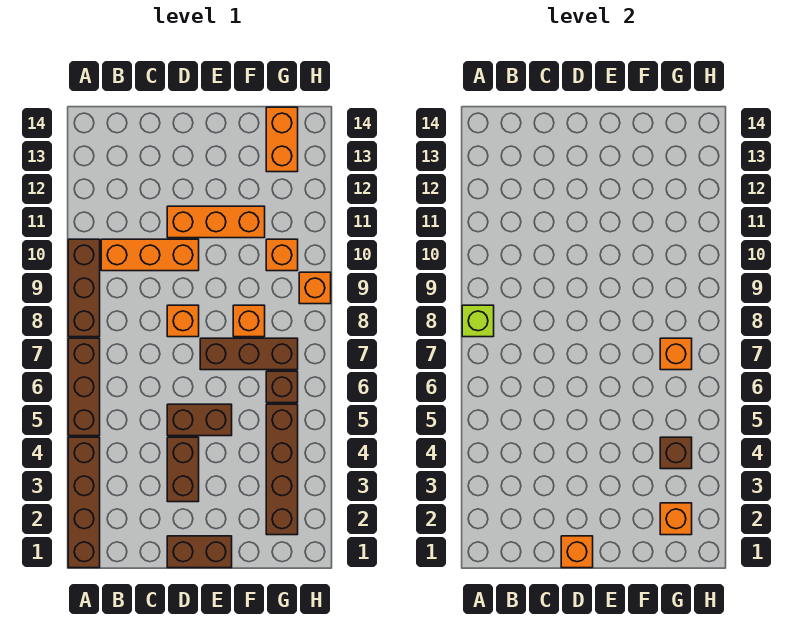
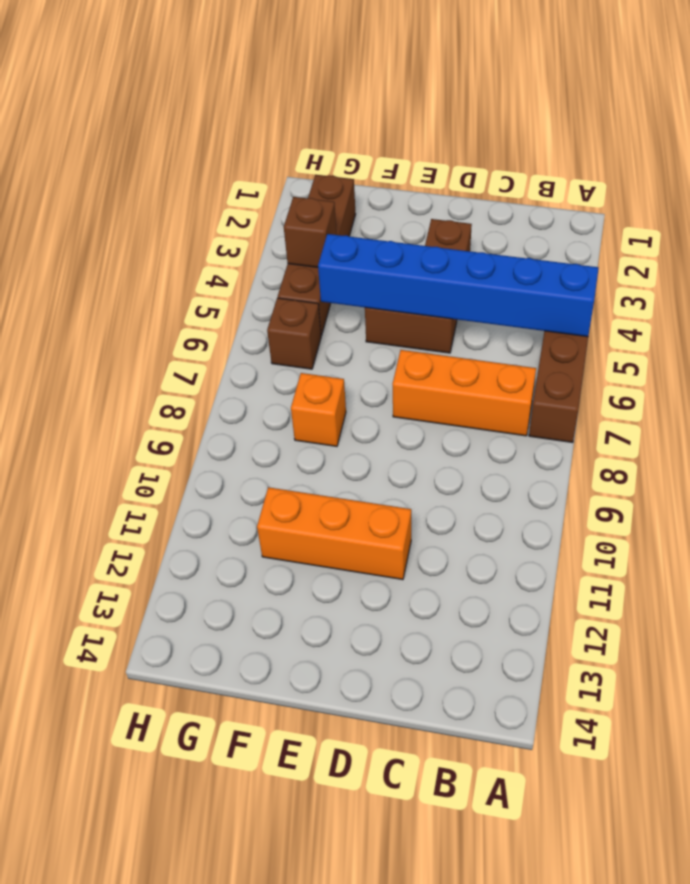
blue 1x6 brick [318,234,599,337] -> none
orange 1x3 brick [393,350,536,436] -> orange 1x3 brick moved to [101,239,199,271]
none -> brown 1x4 brick [68,437,100,568]
none -> brown 1x3 brick [68,239,100,337]
none -> brown 1x2 brick [167,536,232,568]

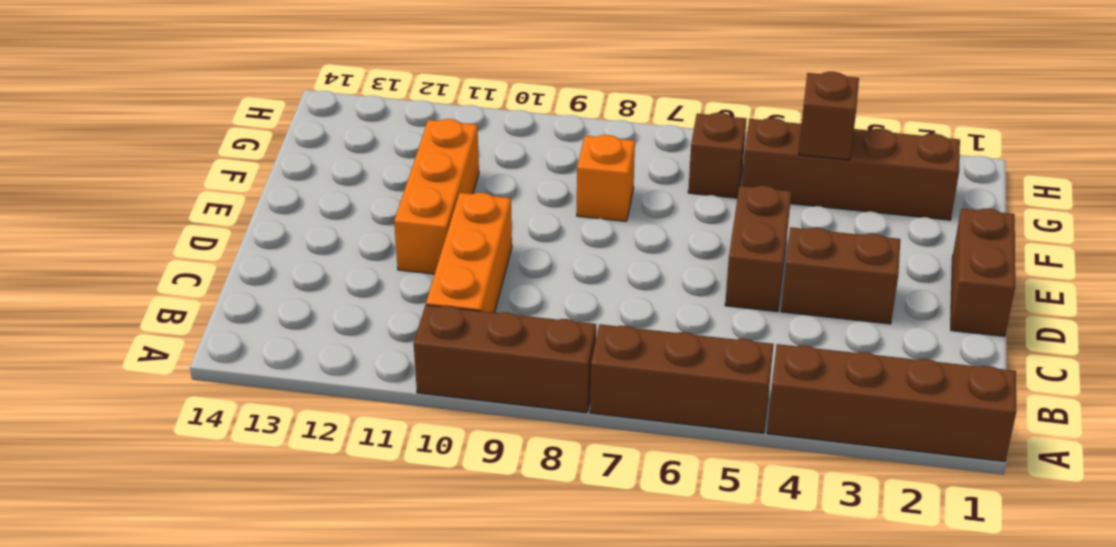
none -> orange 1x1 brick [167,305,199,337]
none -> brown 1x3 brick [200,338,298,370]
none -> orange 1x1 brick [266,239,298,271]

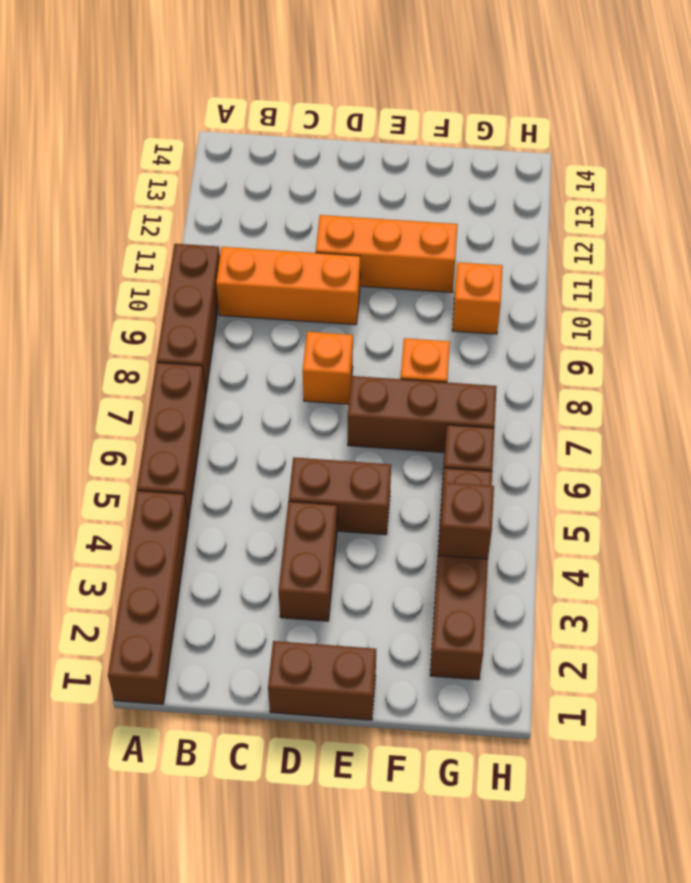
none -> orange 1x2 brick [266,107,298,172]
none -> orange 1x1 brick [299,272,331,304]
none -> lime 1x1 brick [462,305,494,337]

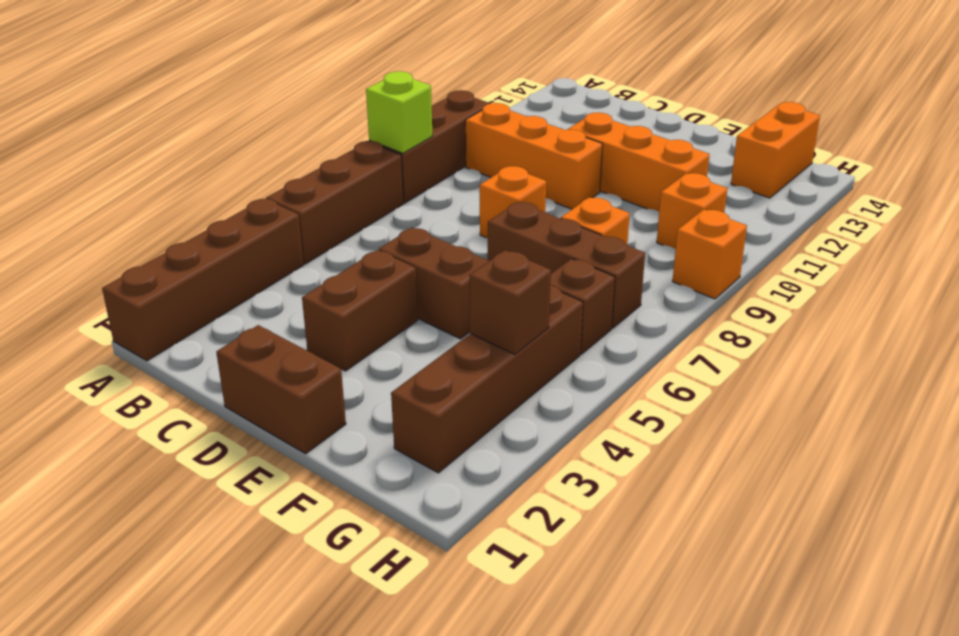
none -> orange 1x1 brick [561,536,593,568]
none -> orange 1x1 brick [660,503,692,535]
none -> orange 1x1 brick [660,338,692,370]

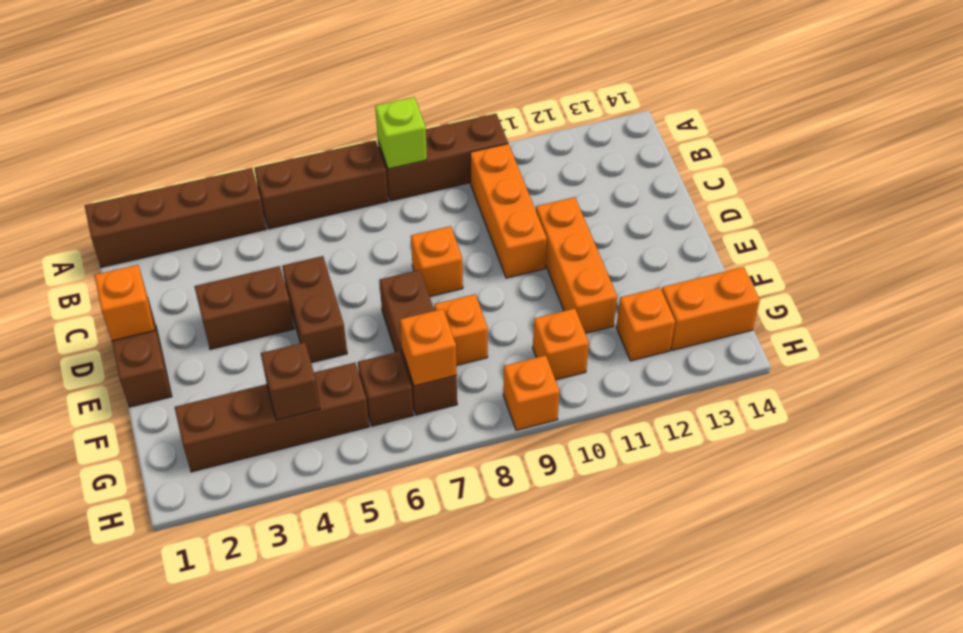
orange 1x1 brick [616,288,675,361] -> orange 1x1 brick moved to [660,503,692,535]

